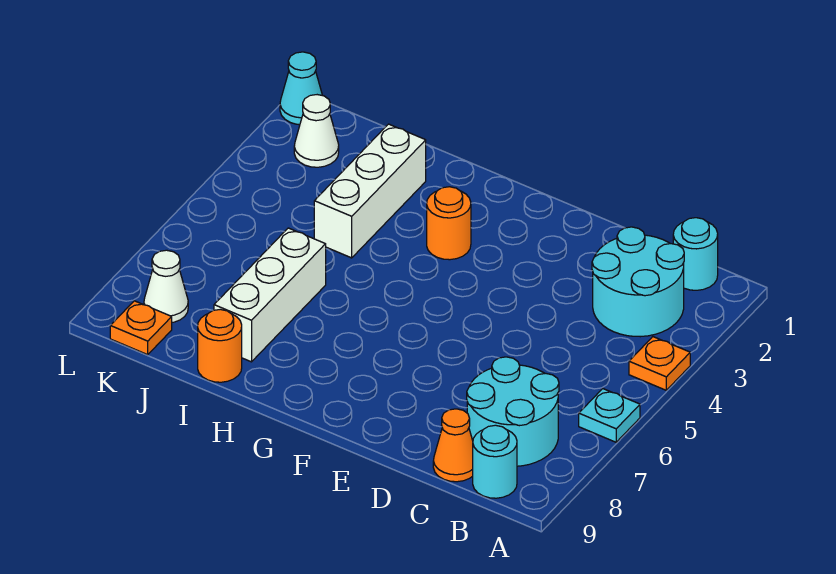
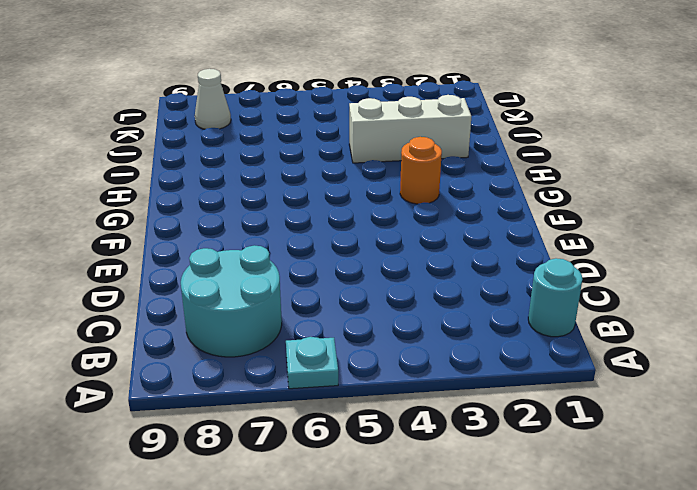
none -> orange 1x1 plate [629,337,690,390]
none -> cyan 2x2 round brick [592,227,684,337]
none -> cyan 1x1 round brick [473,425,517,498]

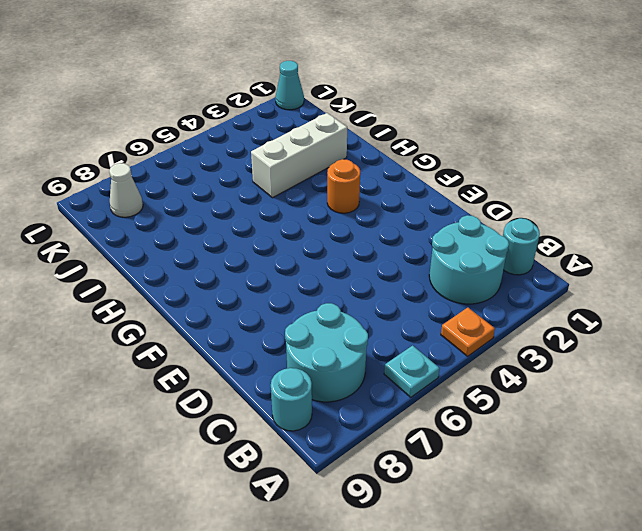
none -> orange 1x1 cone [433,409,473,482]
none -> white 1x3 brick [214,228,326,362]
none -> orange 1x1 round brick [198,309,242,382]

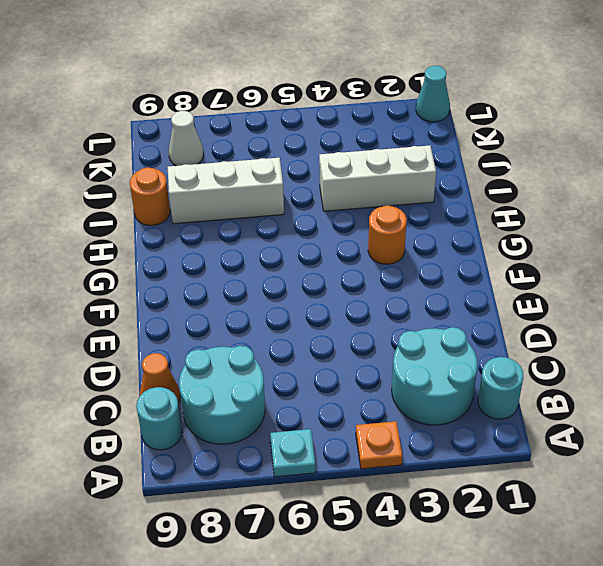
none -> white 1x1 cone [294,95,339,167]
none -> orange 1x1 plate [110,301,172,355]

